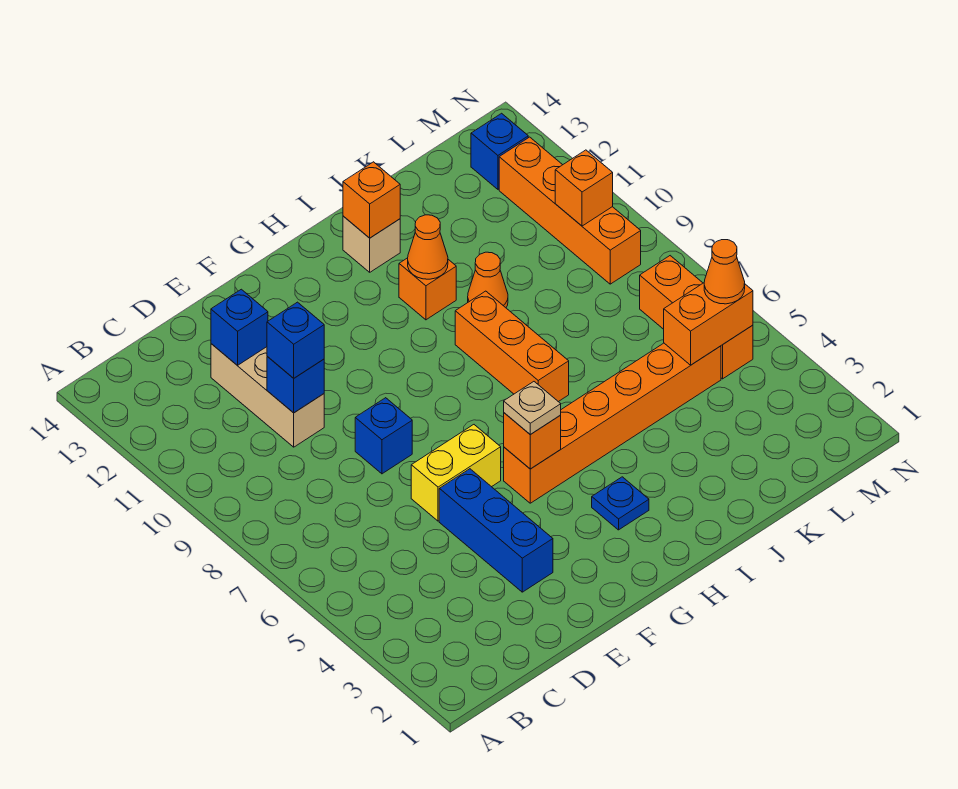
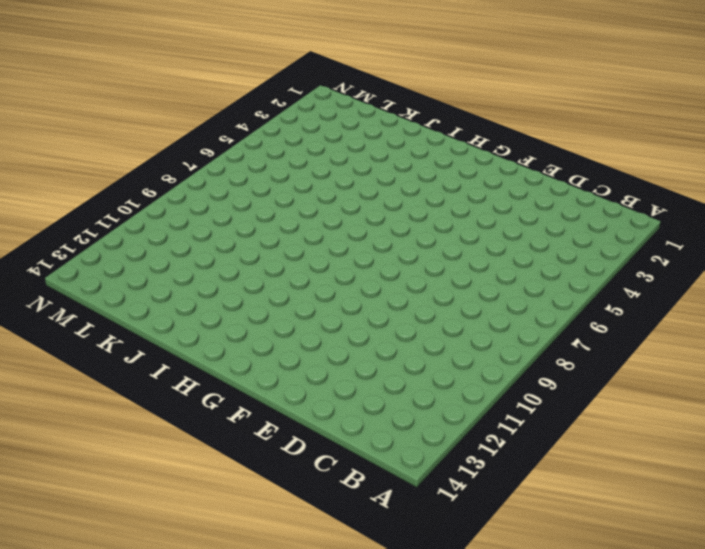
none -> tan 1x3 brick [211,344,324,447]
none -> blue 1x3 brick [439,469,553,592]
none -> yellow 1x2 brick [411,425,501,521]

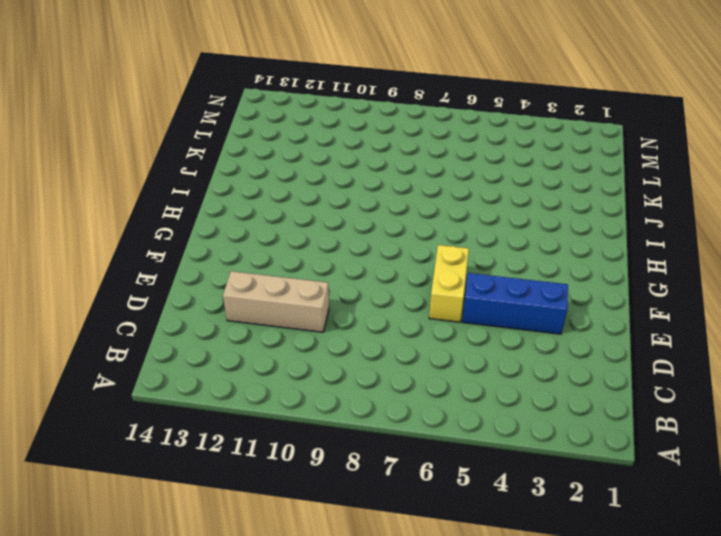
none -> blue 1x1 brick [355,398,412,474]
none -> orange 1x6 brick [504,343,721,503]
none -> blue 1x1 plate [592,477,649,530]

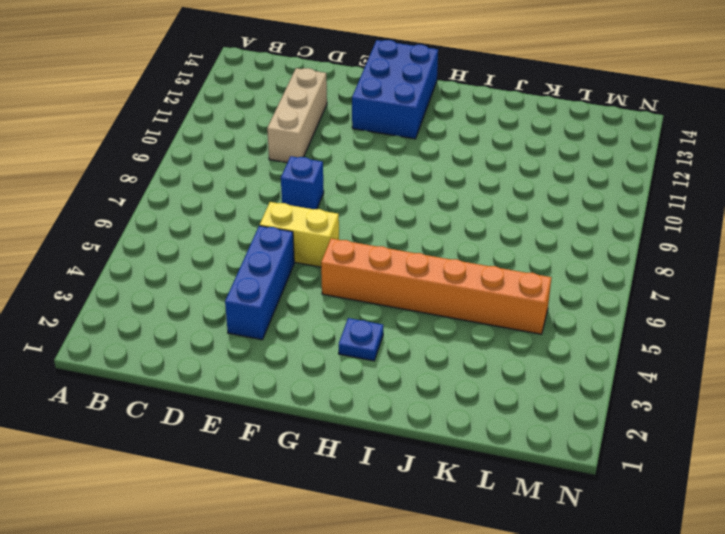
blue 2x3 brick [352,40,438,139] -> none
none -> orange 1x3 brick [455,291,569,402]
none -> orange 1x1 brick [399,258,456,320]
none -> tan 1x1 brick [343,216,400,272]

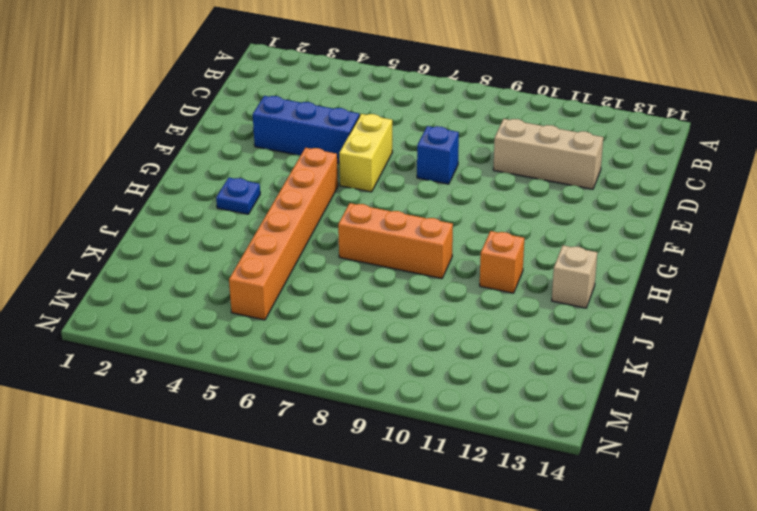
none -> orange 1x1 cone [468,252,508,308]
none -> orange 1x3 brick [640,256,753,379]
none -> orange 1x4 brick [499,137,641,284]

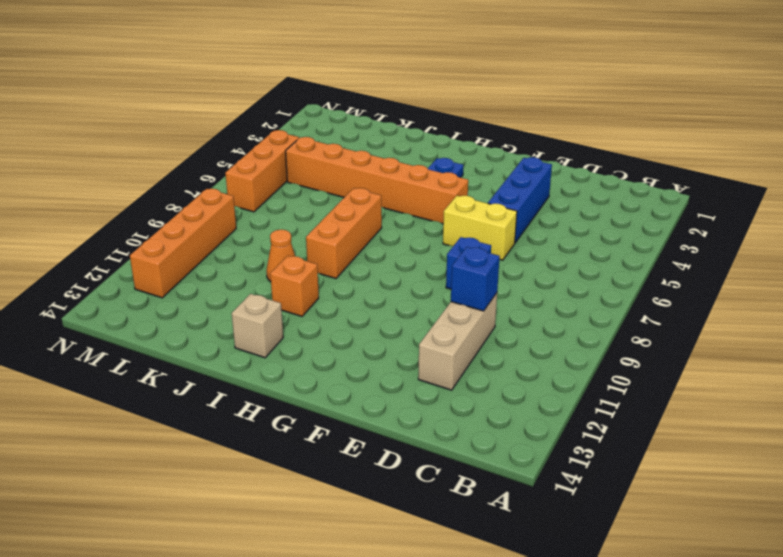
none -> blue 1x1 brick [471,113,528,189]
none -> blue 1x1 brick [211,289,268,365]
none -> orange 1x1 brick [504,413,561,469]

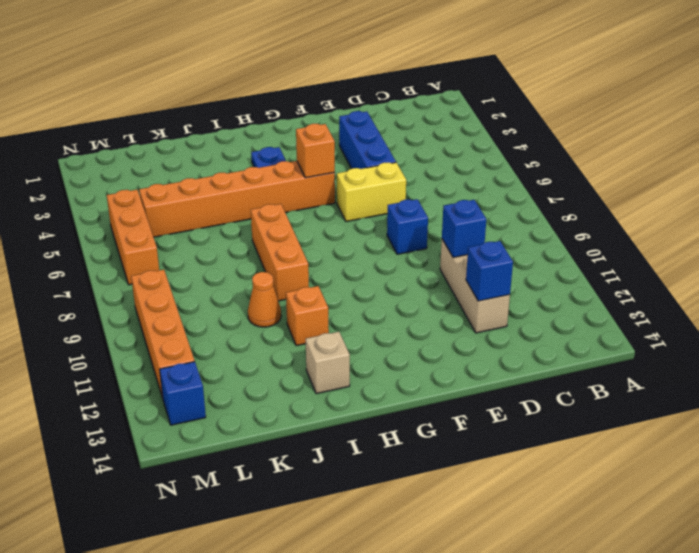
none -> orange 1x1 cone [408,215,448,279]
none -> orange 1x1 brick [343,162,400,238]
none -> orange 1x2 brick [664,283,753,365]

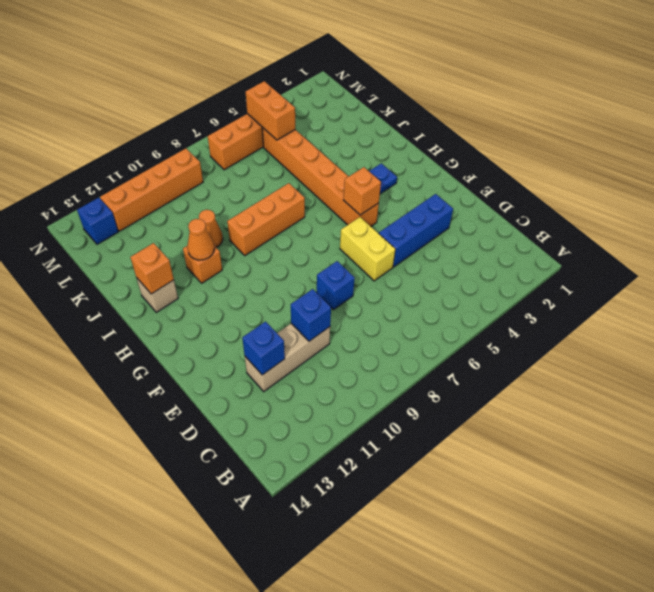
none -> orange 1x1 brick [555,150,613,226]
none -> blue 1x1 brick [267,302,324,378]
none -> tan 1x1 plate [504,382,561,434]

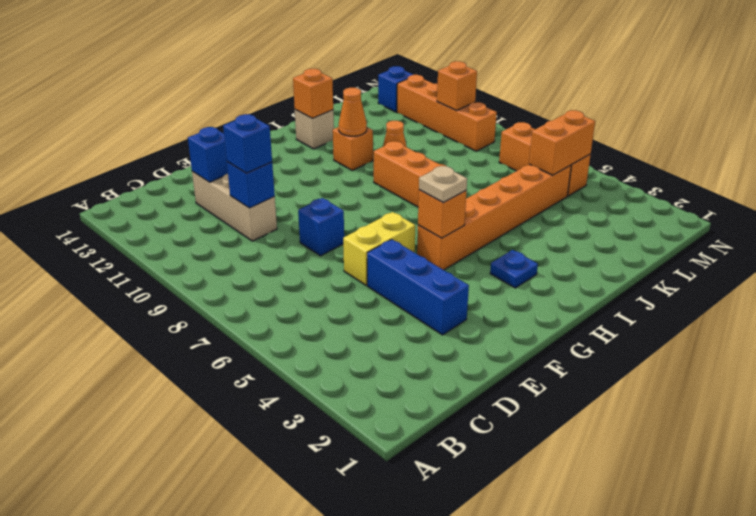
none -> orange 1x1 cone [704,240,745,304]

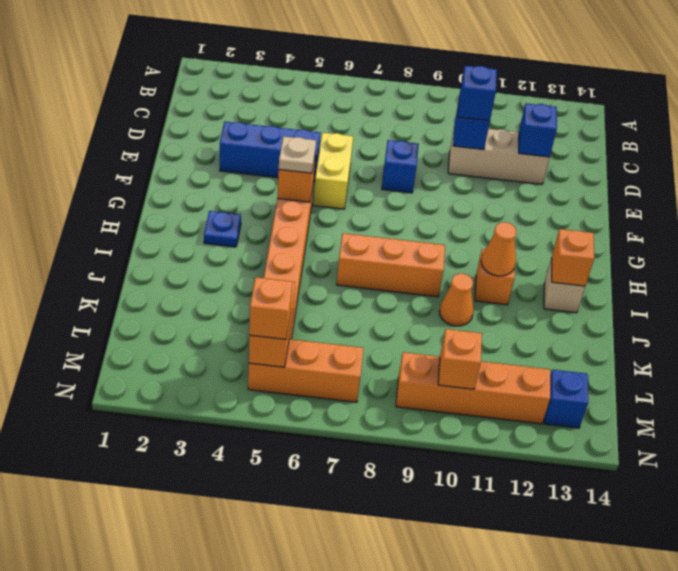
orange 1x1 brick [249,277,292,339] -> orange 1x1 cone [704,240,745,304]

